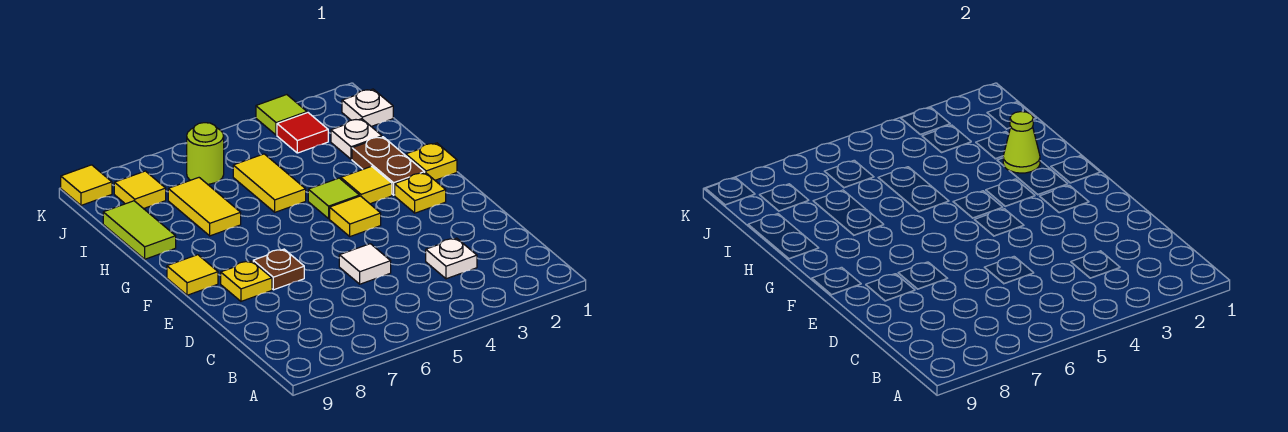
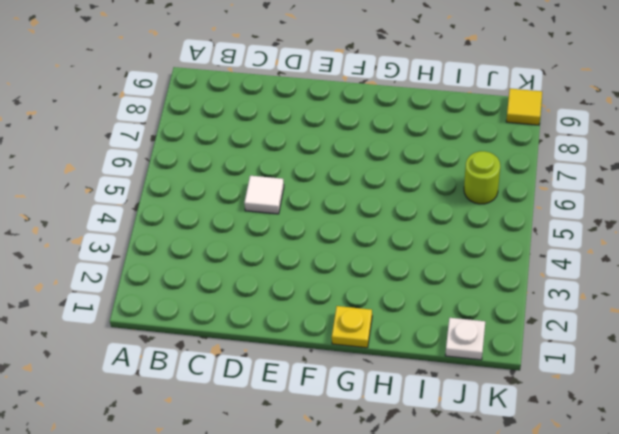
none -> white 1x1 plate [426,238,477,279]
none -> brown 1x1 plate [253,249,304,290]
none -> yellow 1x1 plate [221,261,272,301]

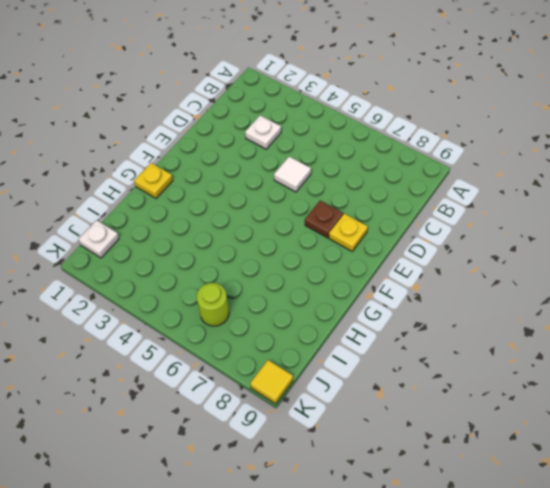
none -> yellow 1x1 plate [395,173,446,213]
none -> yellow 1x1 tile [330,196,381,236]
none -> yellow 1x1 tile [167,255,218,295]

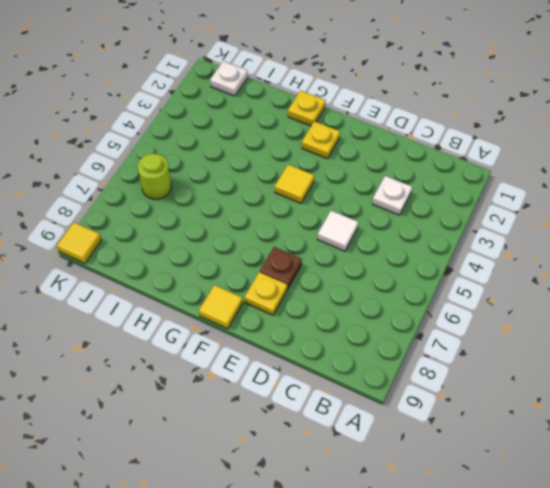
none -> brown 1x2 plate [352,137,425,195]
none -> yellow 1x1 tile [341,166,392,204]
none -> lime 1x1 tile [308,178,359,219]

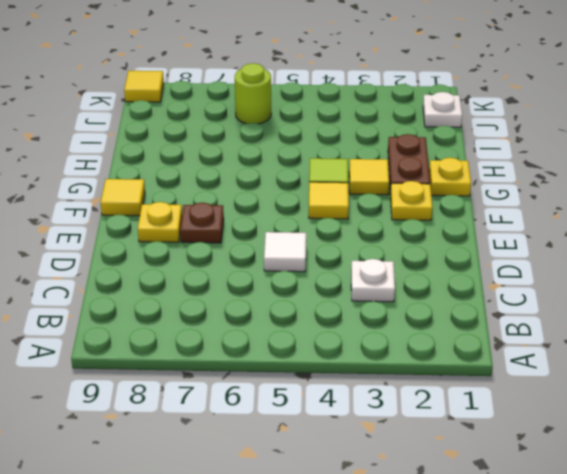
none -> yellow 1x2 tile [233,154,306,212]
none -> yellow 1x2 tile [168,178,241,236]
none -> lime 1x2 tile [103,201,176,259]

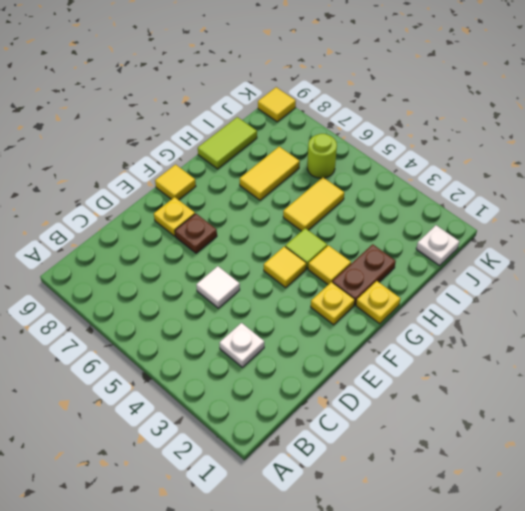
none -> white 1x1 plate [331,119,382,159]
none -> red 1x1 tile [277,113,328,153]
none -> yellow 1x1 tile [114,171,166,209]

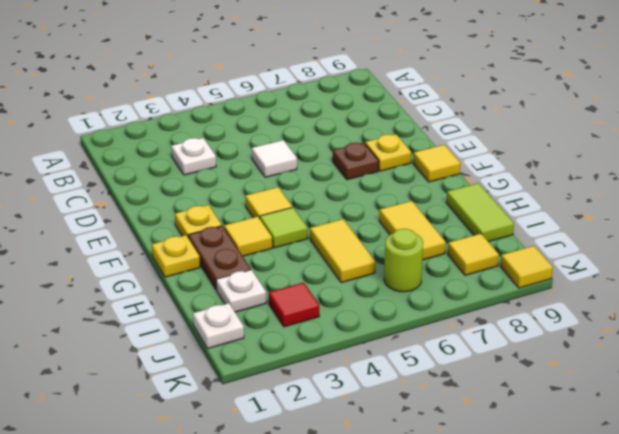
none -> lime 1x1 tile [256,95,307,135]
none -> lime 1x1 cone [1003,112,1040,173]

